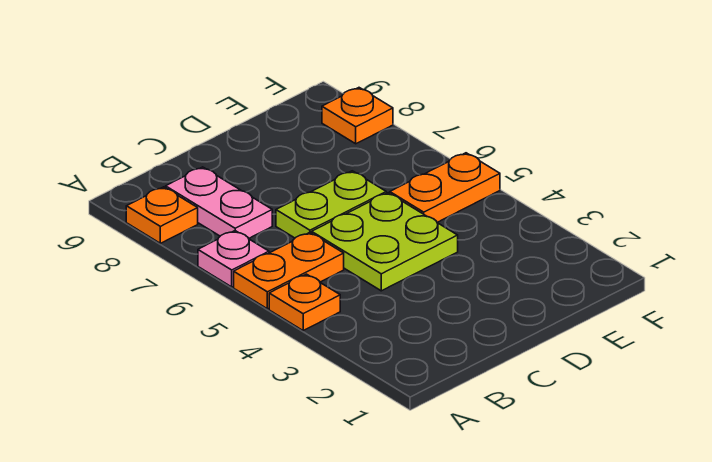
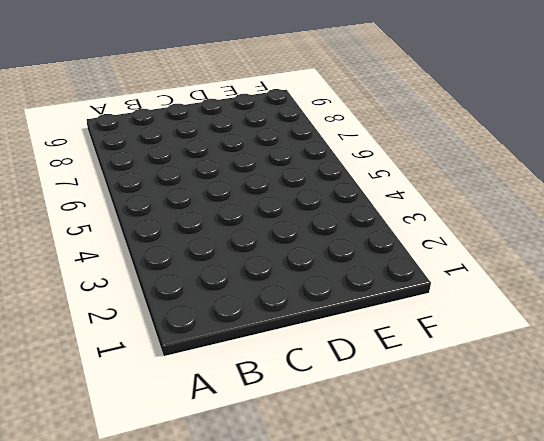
none -> orange 1x1 plate [269,274,340,330]
none -> orange 1x2 plate [234,232,344,309]

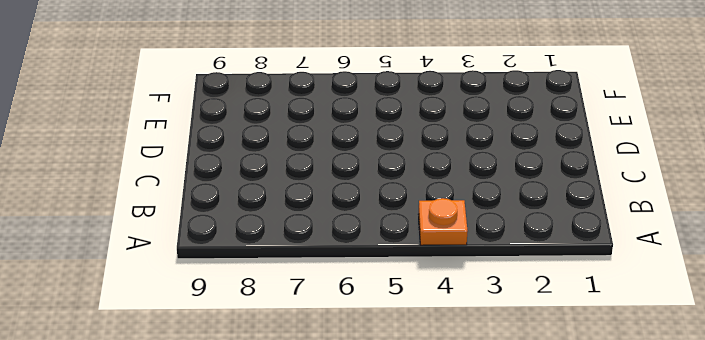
none -> orange 1x2 plate [234,232,344,309]
none -> pink 1x1 plate [198,231,269,287]

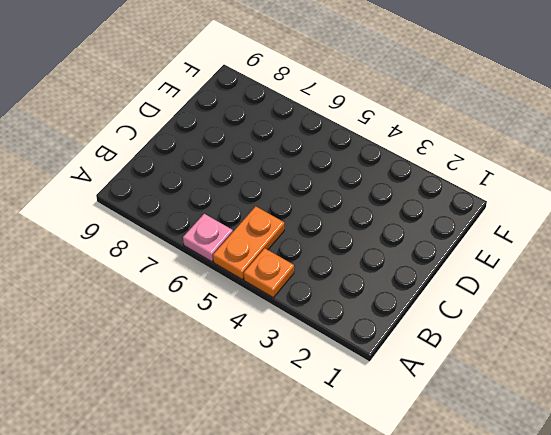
none -> orange 1x1 plate [126,187,198,243]
none -> pink 1x2 plate [166,167,272,239]

